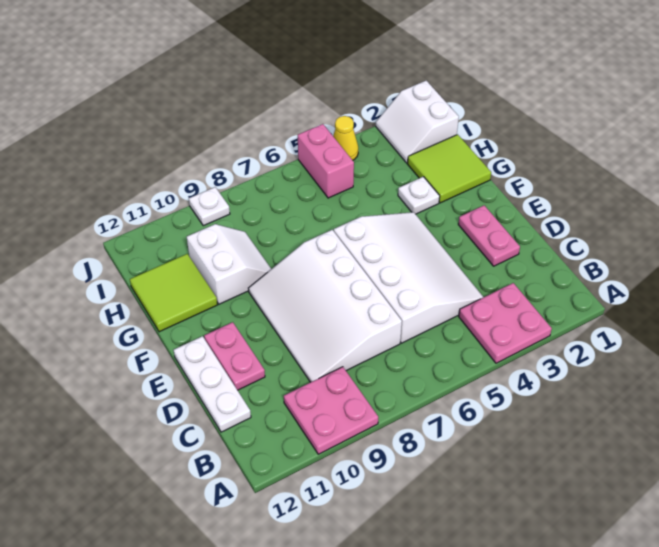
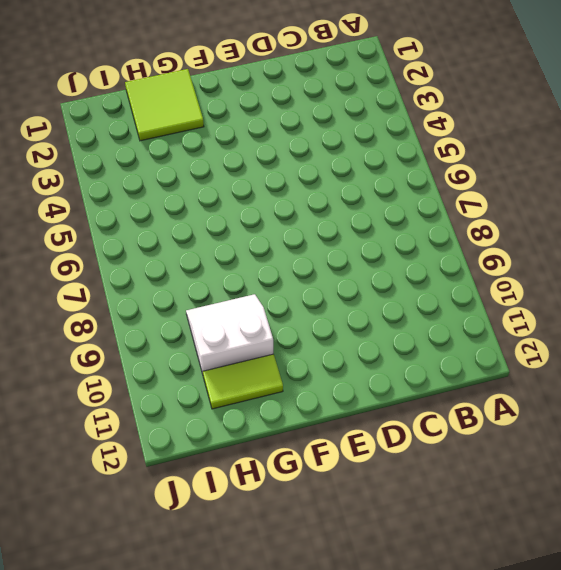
lime 1x2 tile [203,354,283,409] -> lime 2x2 tile [130,254,217,332]
none -> pink 2x2 plate [459,283,552,363]
none -> pink 2x2 plate [284,367,378,454]
none -> white 3x4 slope [334,212,483,343]

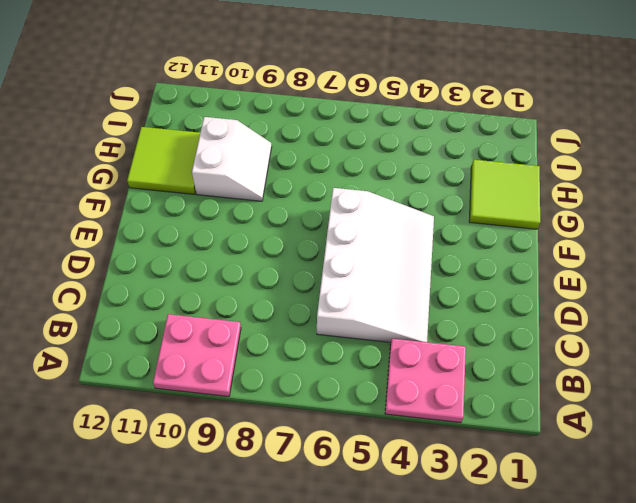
none -> white 3x4 slope [248,230,402,382]
none -> white 1x3 plate [174,336,251,432]
none -> pink 1x2 plate [458,205,520,266]

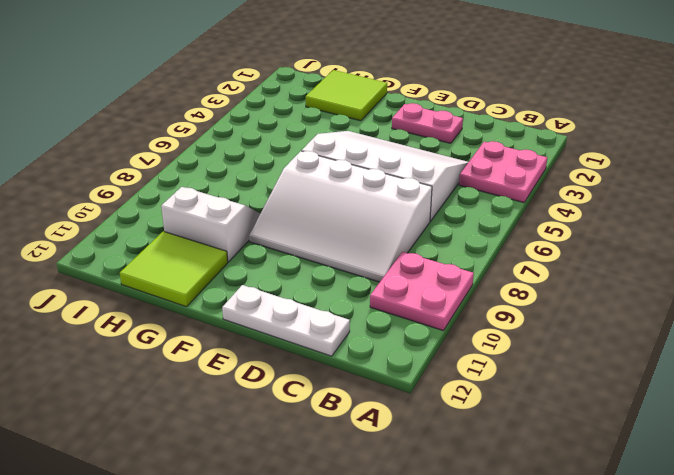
none -> pink 1x2 plate [204,322,265,390]
none -> white 1x1 plate [398,177,440,214]
none -> white 2x2 slope [376,81,459,163]

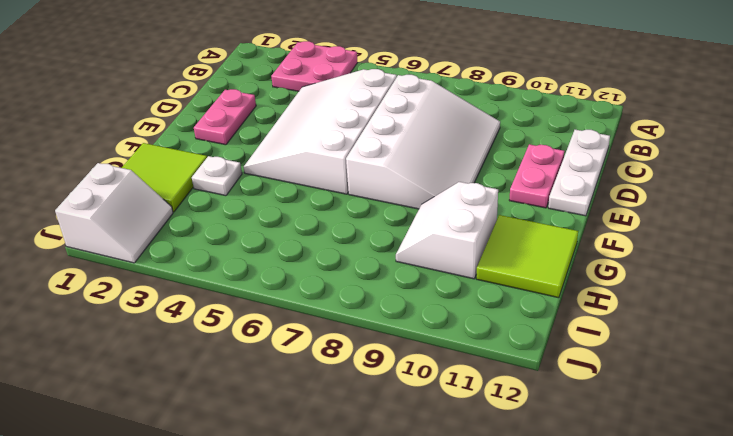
none -> pink 2x2 plate [284,367,378,454]
none -> pink 1x2 brick [298,124,354,198]
none -> yellow 1x1 cone [333,116,358,160]

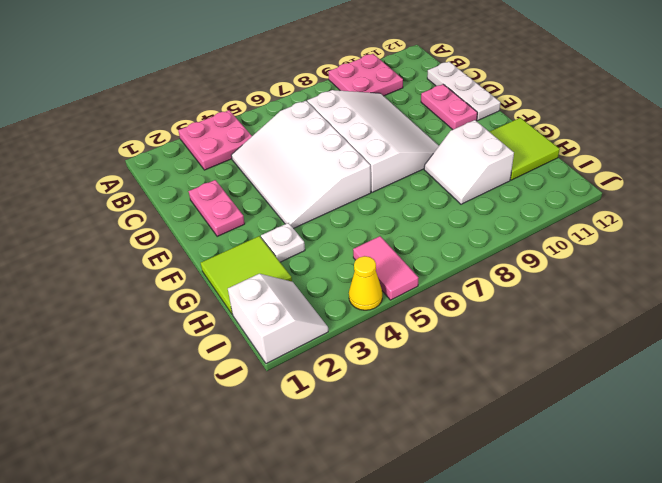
pink 1x2 tile [353,236,419,300] -> pink 1x2 brick [298,124,354,198]
none -> white 1x1 plate [189,187,230,226]

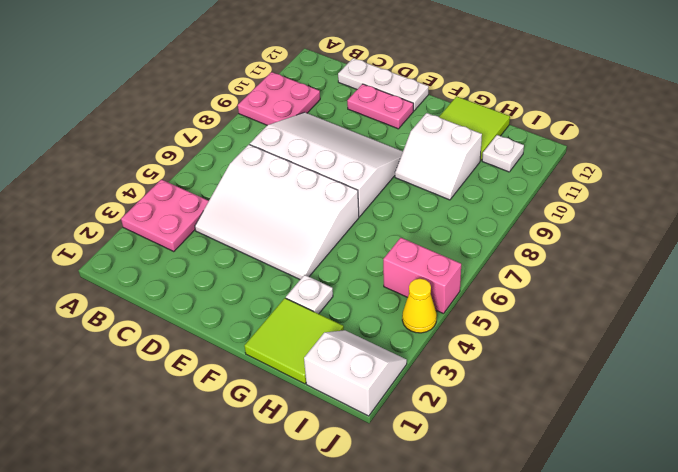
white 1x1 plate [482,135,524,172] -> white 1x1 plate moved to [189,187,230,226]
none -> pink 1x2 plate [458,205,520,266]

